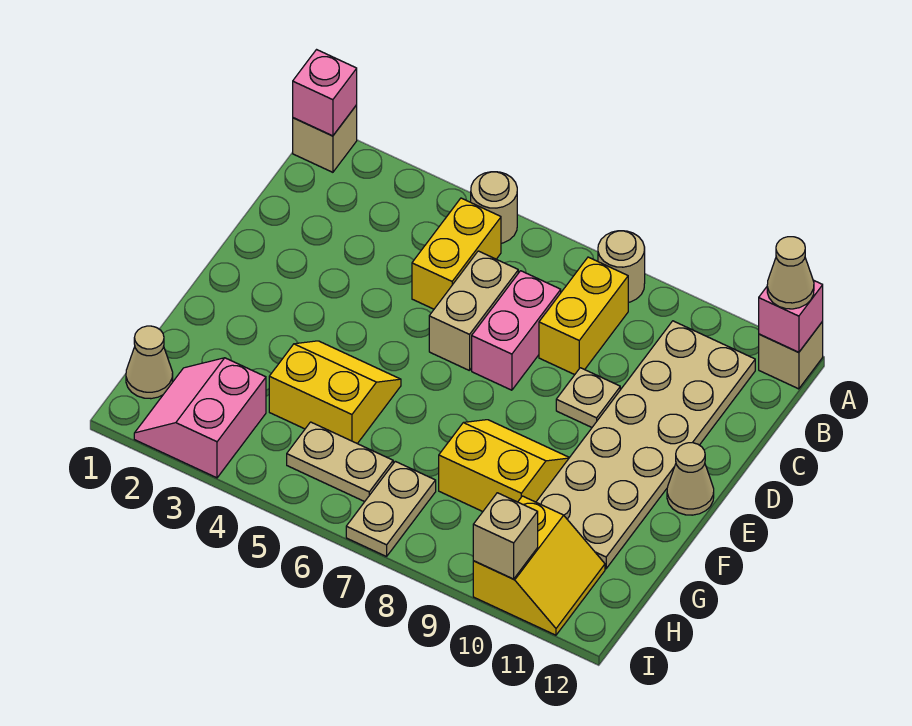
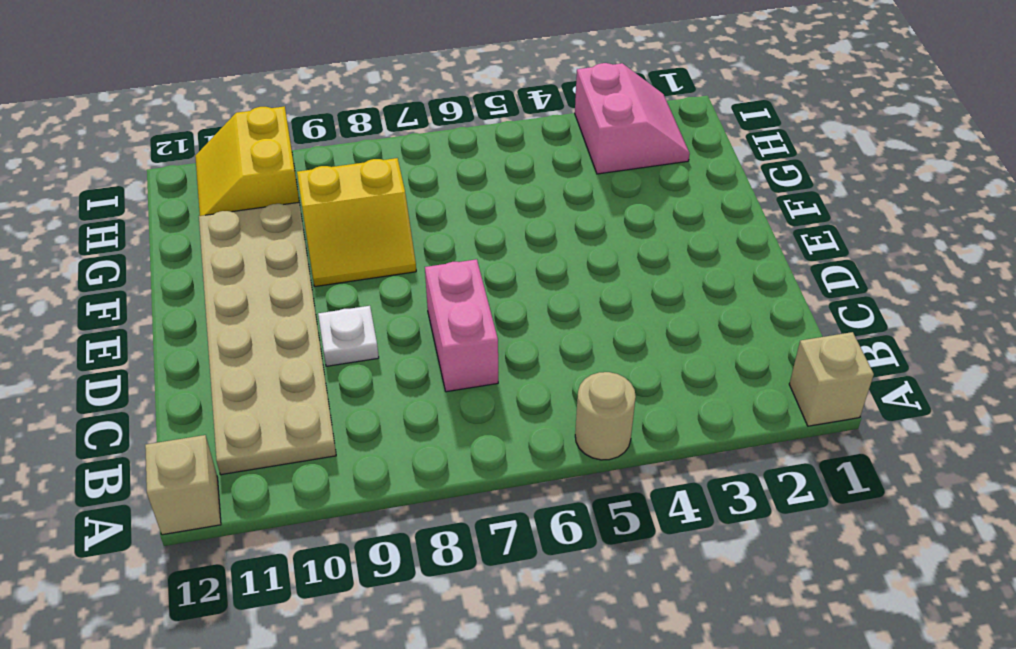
white 1x1 plate [318,306,379,366] -> tan 1x1 plate [556,368,620,427]
none -> tan 1x1 round brick [598,231,645,302]
none -> yellow 1x2 brick [412,198,501,309]
none -> yellow 1x2 brick [539,257,628,375]

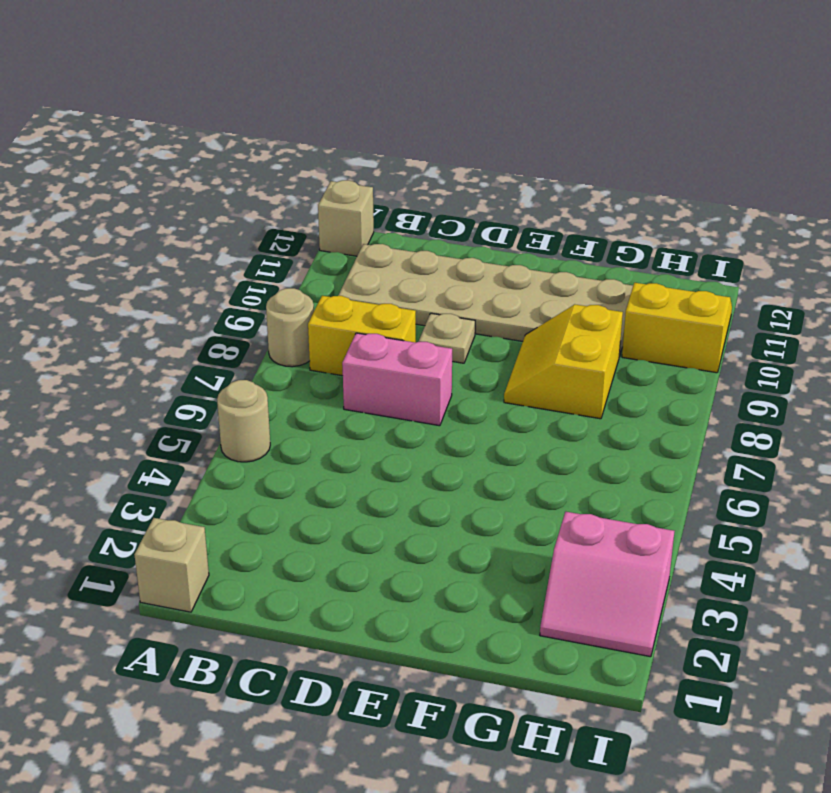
none -> yellow 1x2 brick [412,198,501,309]
none -> tan 1x2 brick [429,251,518,371]
none -> tan 1x1 cone [667,443,714,515]

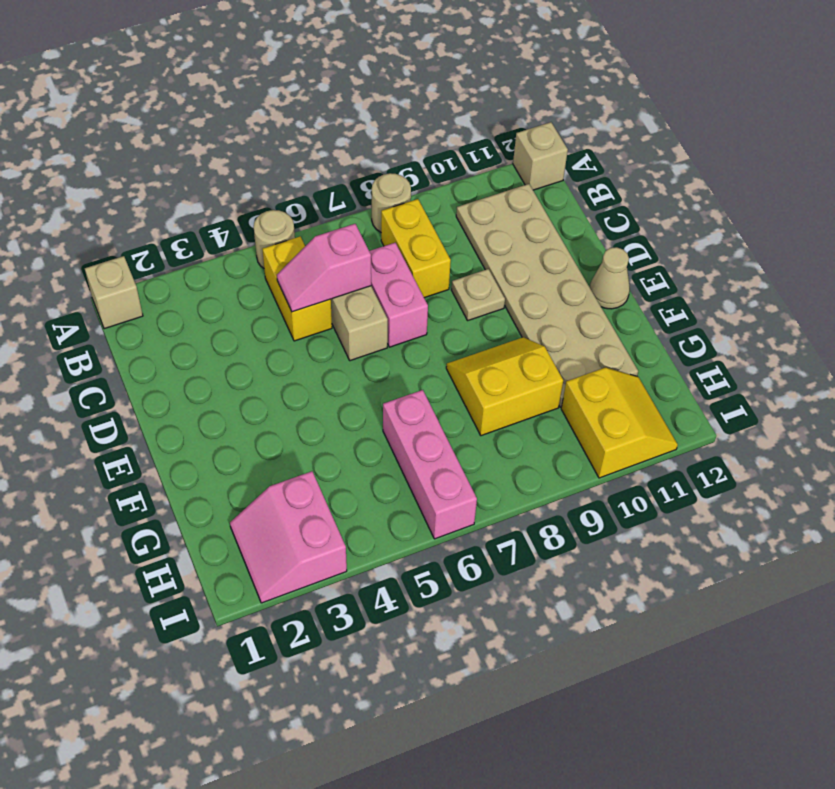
pink 1x2 slope [277,224,371,312] -> none
pink 1x3 brick [383,390,477,539] -> tan 1x2 plate [287,422,393,502]
none -> yellow 2x2 slope [269,341,401,444]
none -> tan 1x1 cone [126,326,173,399]
none -> tan 1x2 plate [346,461,436,557]

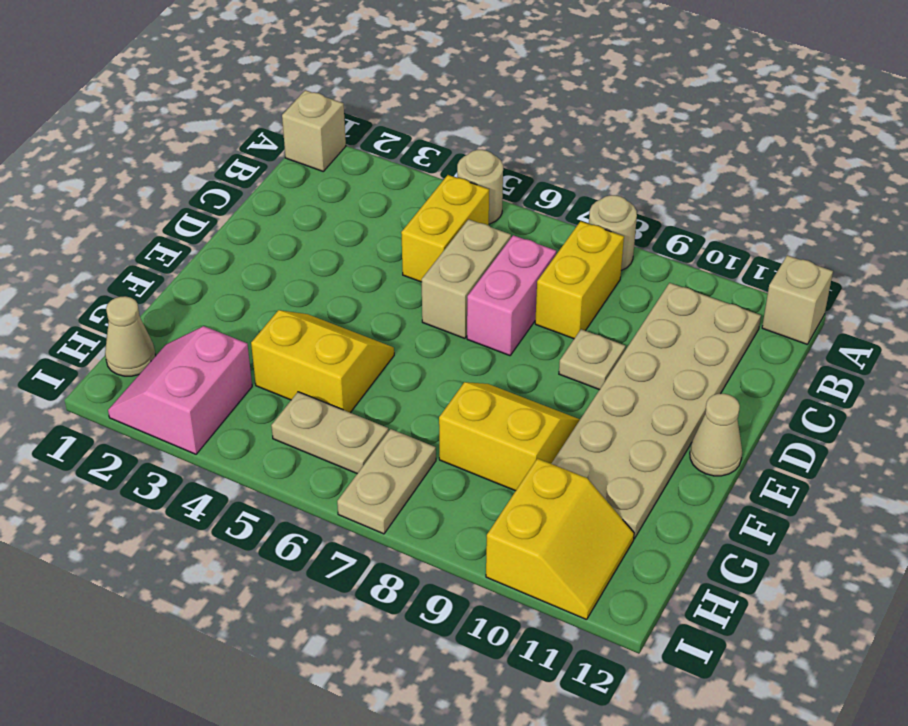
none -> pink 1x1 brick [293,50,357,136]
none -> pink 1x1 brick [759,280,823,352]
none -> tan 1x1 brick [473,493,538,579]

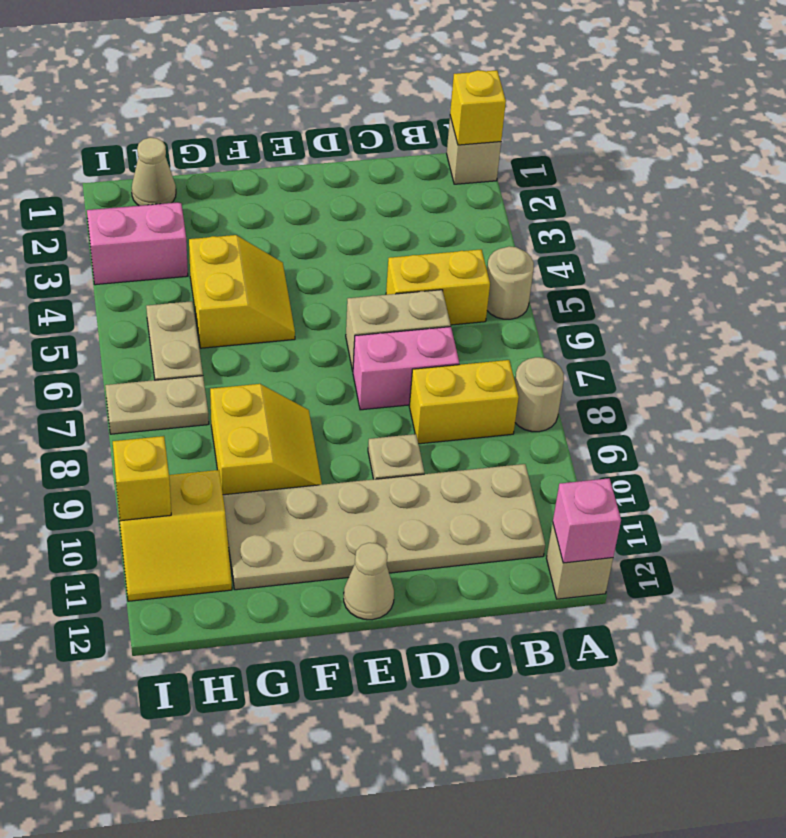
yellow 1x1 brick [450,70,506,145] -> pink 1x1 brick [293,50,357,136]
yellow 1x1 brick [113,436,171,521] -> tan 1x1 brick [473,493,538,579]
none -> tan 1x1 cone [767,237,814,309]

